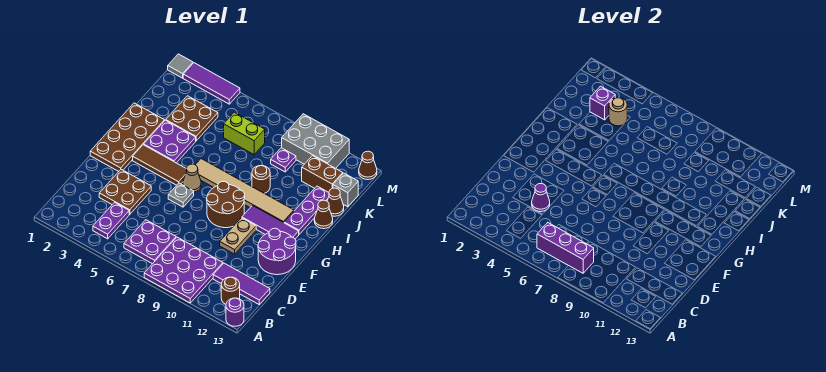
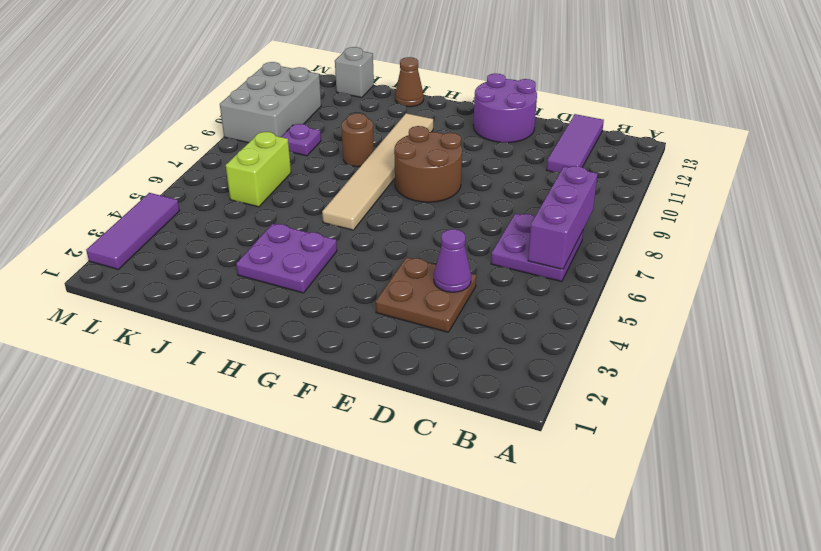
none -> purple 3x3 plate [144,237,223,303]
none -> purple 1x1 round brick [226,298,244,326]
none -> purple 1x2 plate [93,202,129,239]
none -> brown 1x1 round brick [221,277,240,304]

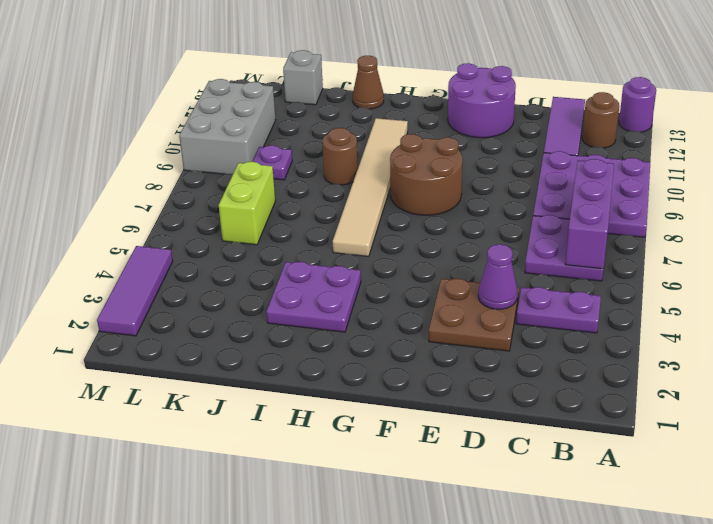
none -> tan 1x2 plate [220,218,256,254]
none -> brown 2x4 plate [90,103,165,171]
none -> grey 1x1 plate [168,183,194,207]
none -> brown 1x3 tile [133,145,187,185]

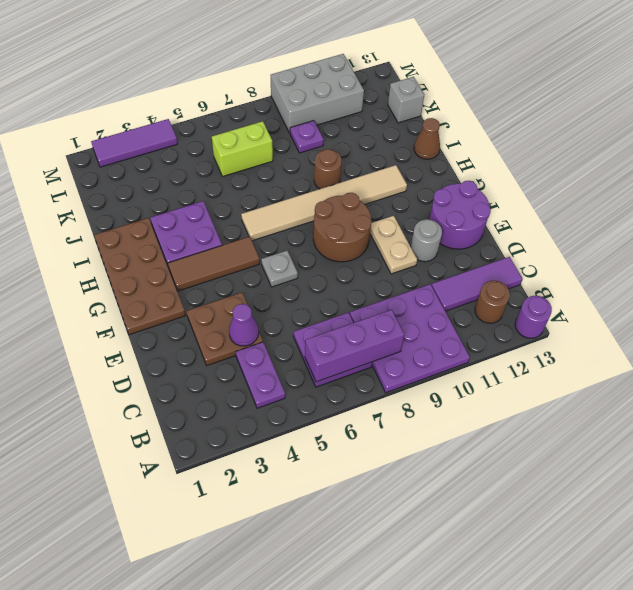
grey 1x1 round brick [411,219,442,262] -> none
none -> tan 1x1 cone [183,164,201,192]
none -> purple 1x3 tile [242,206,299,239]
none -> purple 1x3 plate [284,186,329,234]
none -> brown 2x2 plate [166,96,218,141]

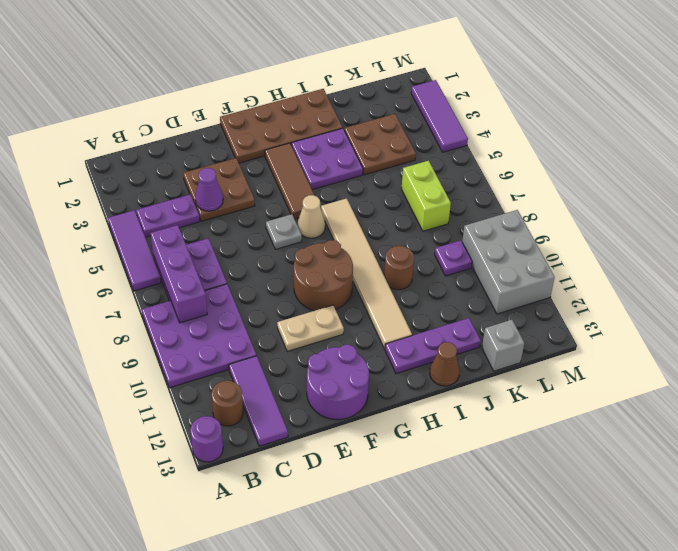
purple 1x3 tile [108,210,161,291] -> purple 1x3 tile moved to [242,206,299,239]
none -> brown 1x1 cone [327,188,344,216]
none -> brown 1x2 brick [302,156,343,192]
none -> grey 1x1 tile [168,54,193,78]
none -> brown 1x1 cone [359,151,377,180]

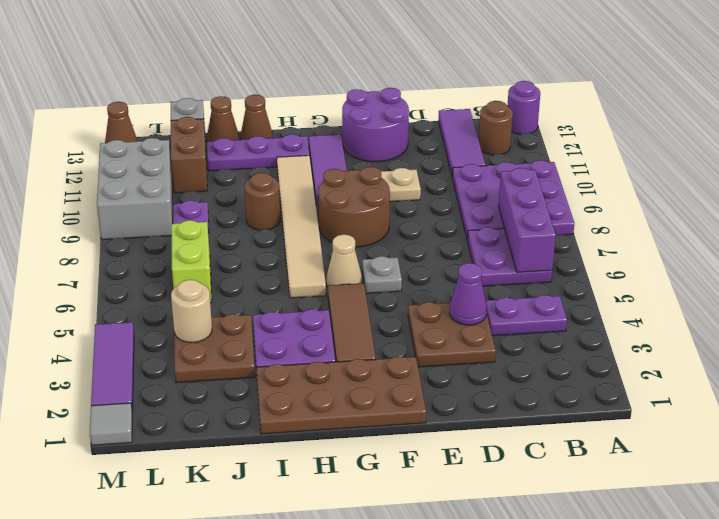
none -> purple 1x1 brick [590,86,615,120]

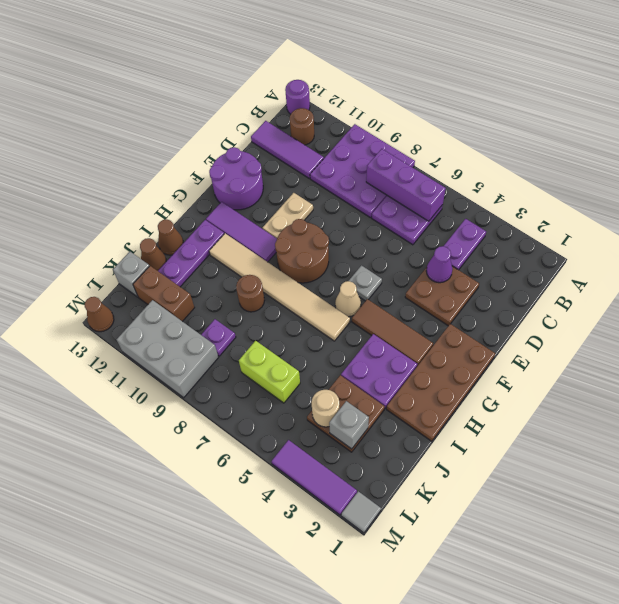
grey 1x1 brick [329,401,369,449] -> purple 1x1 brick [590,86,615,120]

